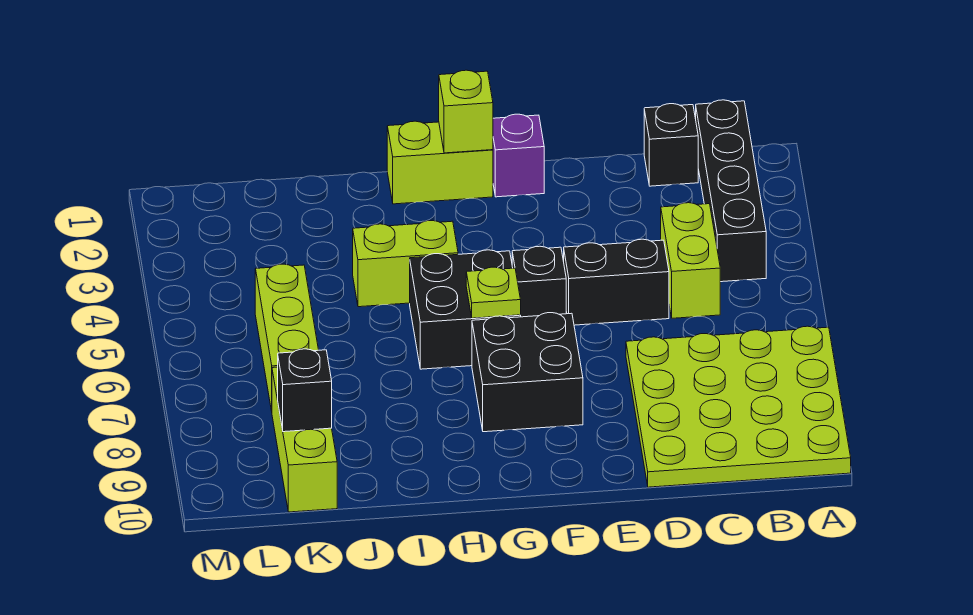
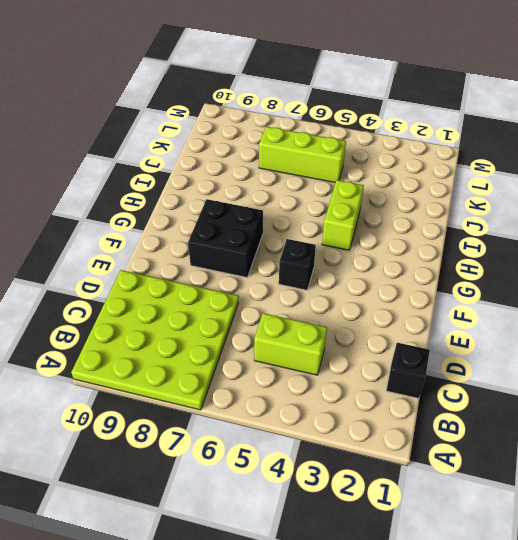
none -> black 1x4 brick [696,100,766,282]
none -> black 1x2 brick [564,239,669,325]
none -> purple 1x1 brick [493,114,544,197]

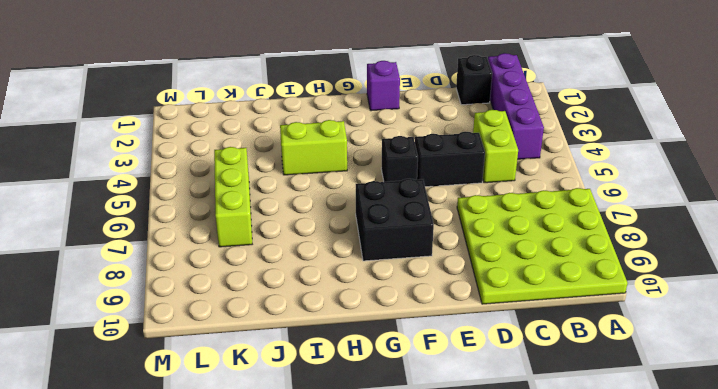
purple 1x4 brick [488,53,544,159] -> black 1x4 brick [696,100,766,282]
none -> lime 1x2 brick [387,121,493,204]
none -> black 2x2 brick [410,250,521,369]
none -> lime 1x3 brick [272,367,337,512]

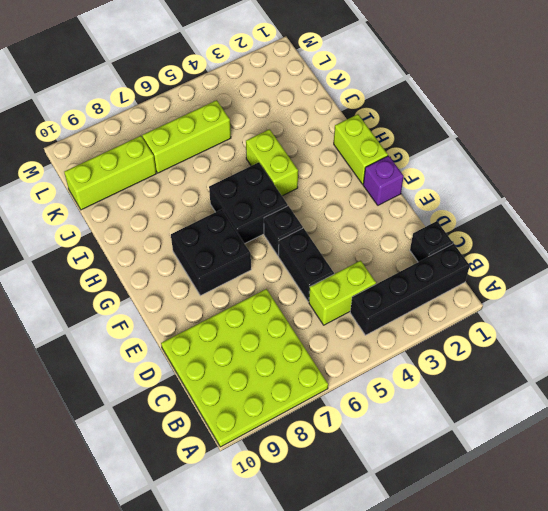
none -> lime 1x1 brick [439,70,493,153]
none -> lime 1x1 plate [466,267,521,318]
none -> black 1x1 brick [278,349,332,432]

